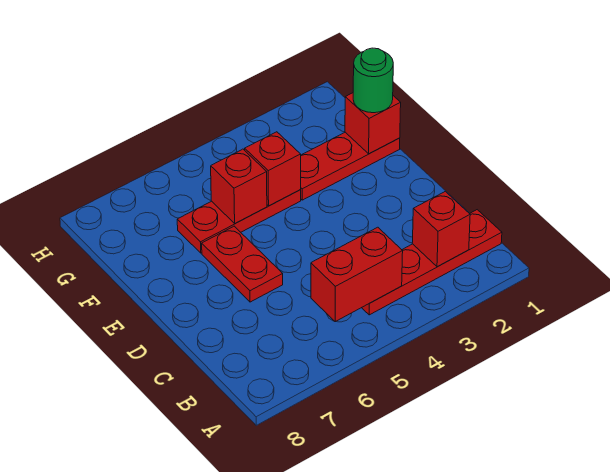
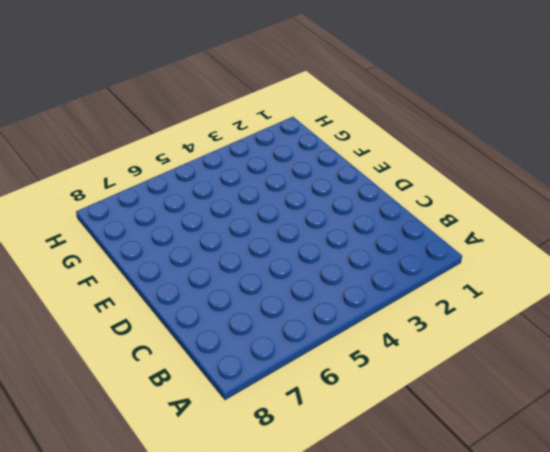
none -> red 1x4 plate [362,210,502,315]
none -> red 1x2 plate [202,226,283,302]

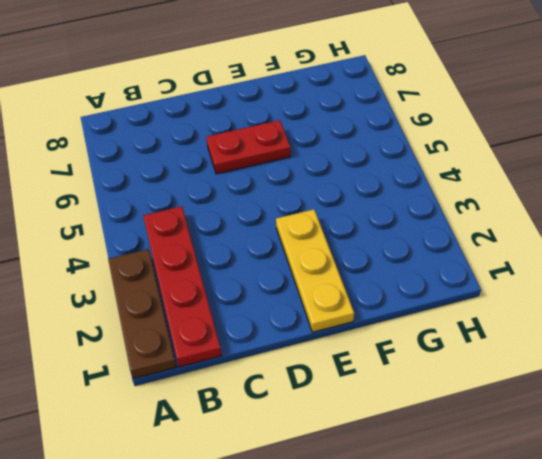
brown 1x3 plate [108,249,176,379] -> none
yellow 1x3 plate [276,209,354,332] -> none
none -> red 1x3 plate [300,132,400,200]
none -> red 1x3 plate [177,190,301,253]

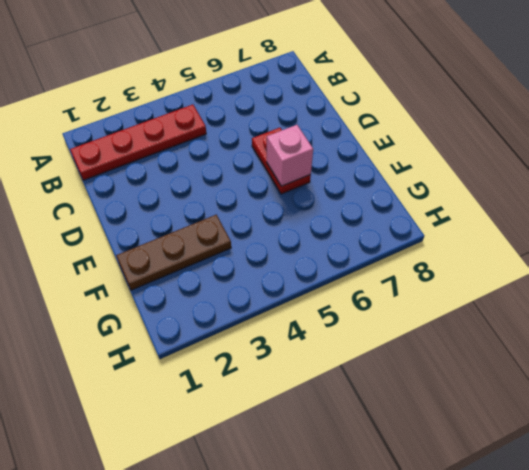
pink 1x1 brick [267,125,313,186] -> none
brown 1x3 plate [116,215,231,290] -> red 1x3 plate [300,132,400,200]
none -> red 1x3 plate [177,190,301,253]
none -> red 1x1 brick [412,191,470,267]

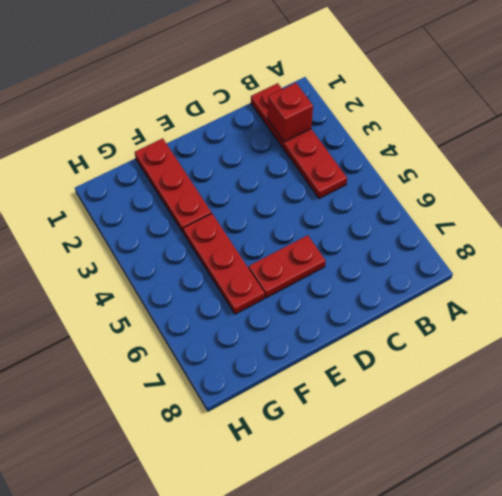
none -> red 1x2 brick [311,227,403,322]
none -> red 1x1 brick [345,93,401,154]

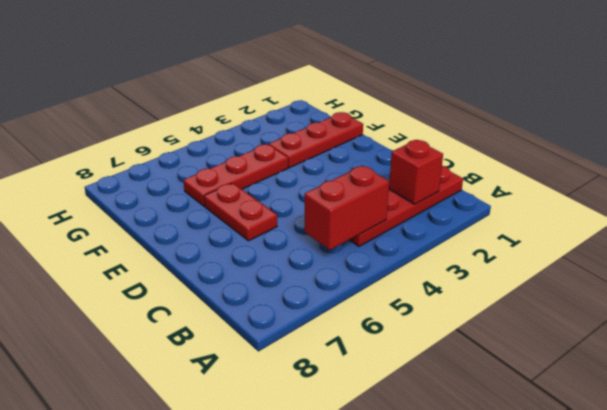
none -> red 1x1 brick [345,93,401,154]
none -> red 1x1 brick [245,132,301,206]

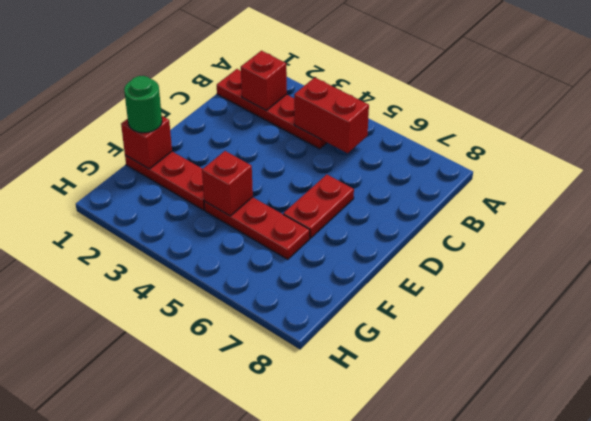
none -> red 1x1 brick [211,149,267,223]

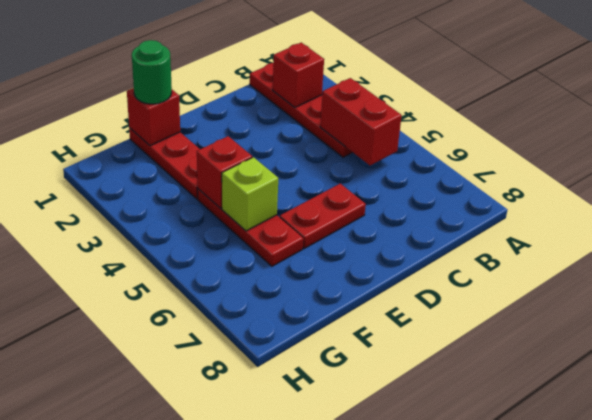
lime 1x1 brick [222,157,278,231] -> red 1x1 brick [211,149,267,223]

